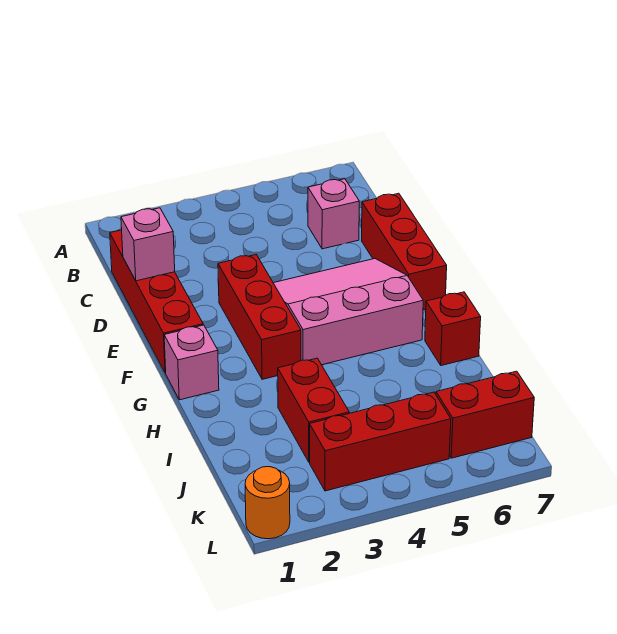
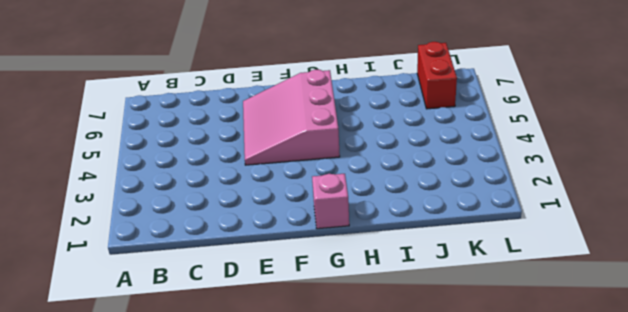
none -> red 1x4 brick [110,230,203,373]
none -> pink 1x1 brick [308,179,359,249]
none -> red 1x3 brick [362,193,447,310]

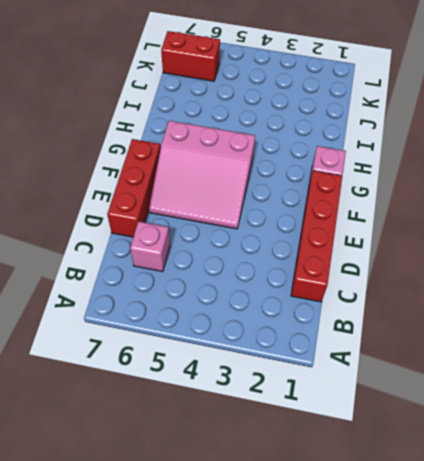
none -> red 1x3 brick [218,255,301,379]
none -> red 1x1 brick [425,292,481,366]
none -> red 1x2 brick [278,358,349,462]

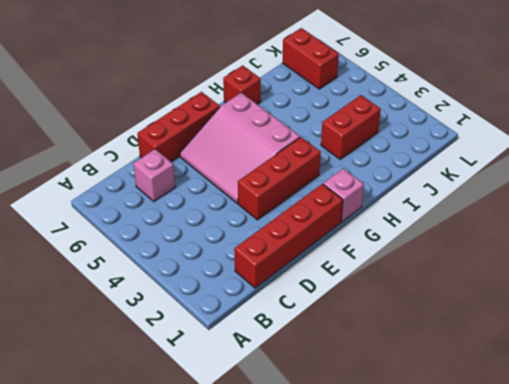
none -> red 1x3 brick [310,392,451,491]
none -> orange 1x1 round brick [245,467,290,539]
none -> pink 1x1 brick [121,208,175,281]

